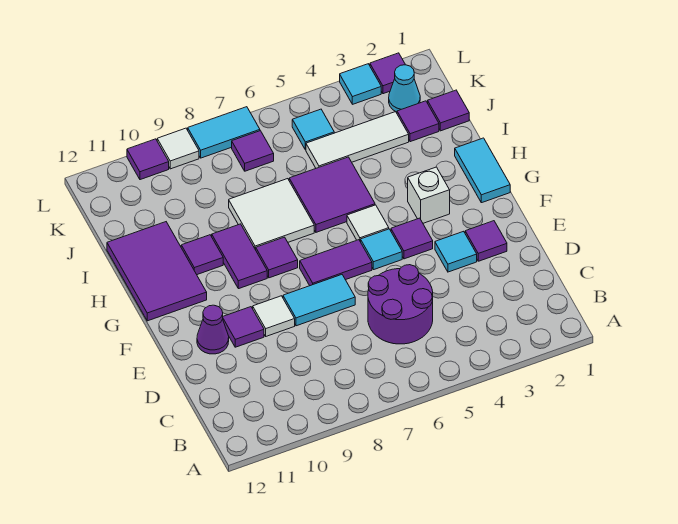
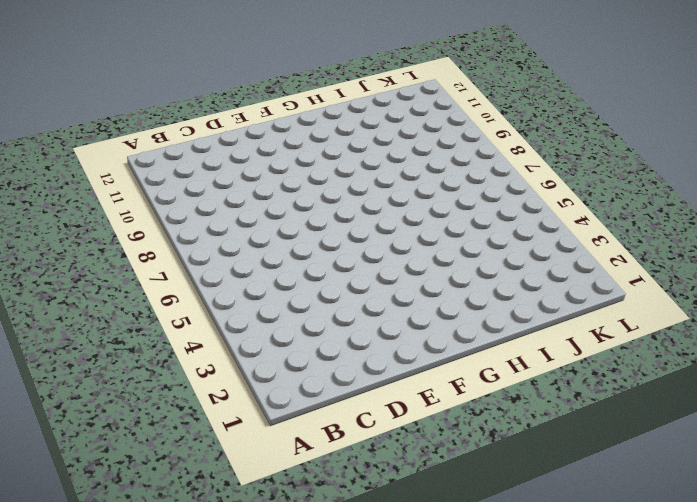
none -> purple 2x2 round brick [368,265,433,344]
none -> purple 1x1 tile [465,221,507,261]
none -> cyan 1x1 tile [435,231,477,272]
none -> cyan 1x2 tile [283,275,355,326]

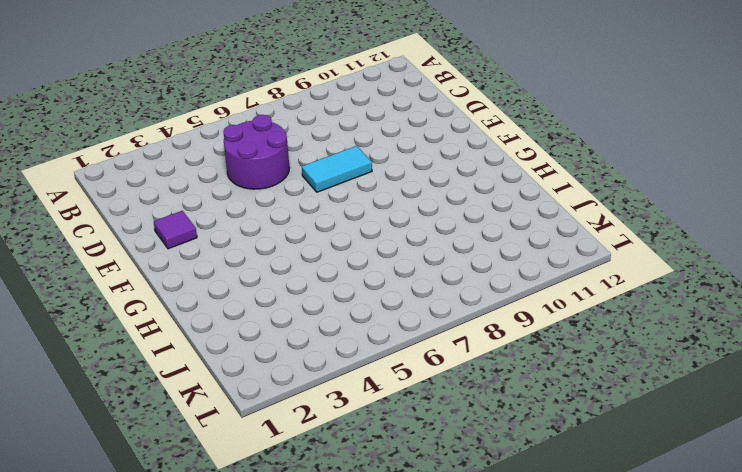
none -> cyan 1x1 tile [435,231,477,272]
none -> white 1x1 tile [253,296,295,336]
none -> purple 1x1 tile [223,307,264,347]
none -> purple 1x1 cone [197,305,229,354]

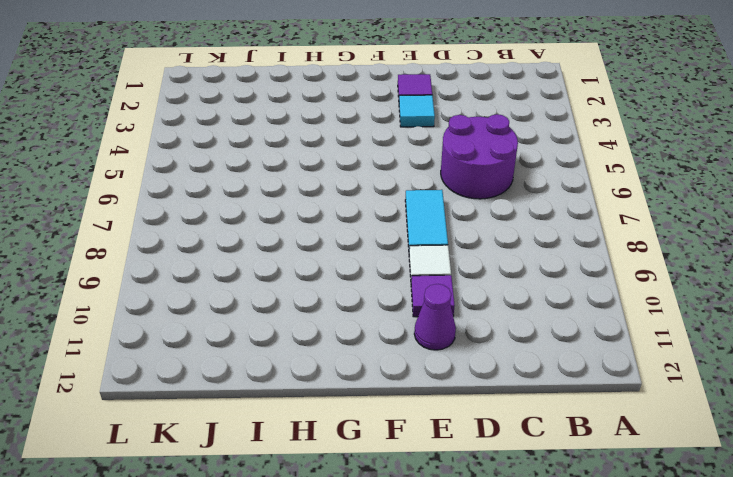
none -> purple 1x1 tile [391,218,433,259]
none -> cyan 1x1 tile [361,229,402,270]
none -> purple 1x2 tile [300,240,372,286]
none -> cyan 1x2 tile [455,138,510,203]

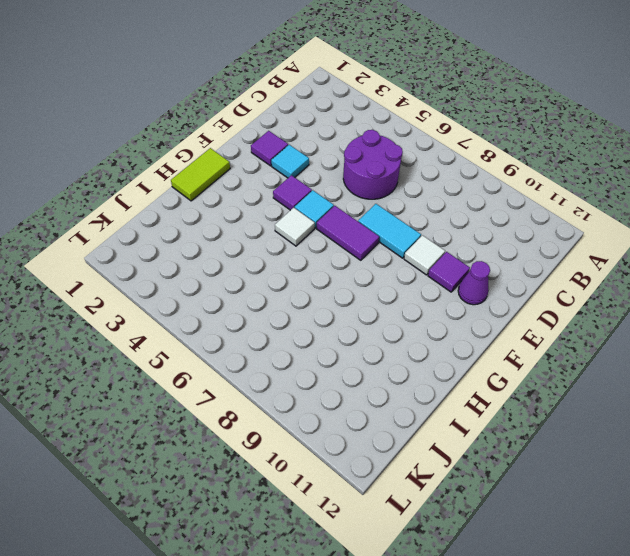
lime 1x2 tile [171,148,230,201] -> cyan 1x2 tile [455,138,510,203]
none -> white 1x1 brick [408,167,450,223]
none -> purple 1x1 tile [256,237,298,278]
none -> purple 1x2 tile [212,224,267,289]
none -> purple 2x3 tile [107,222,207,321]

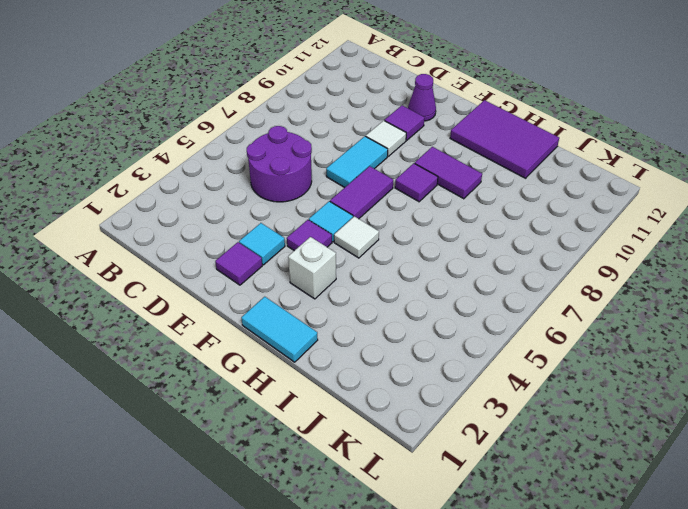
none -> purple 2x2 tile [289,157,375,232]
none -> white 2x2 tile [229,179,314,250]
none -> purple 1x1 tile [181,235,223,275]
none -> purple 1x1 tile [428,90,469,131]

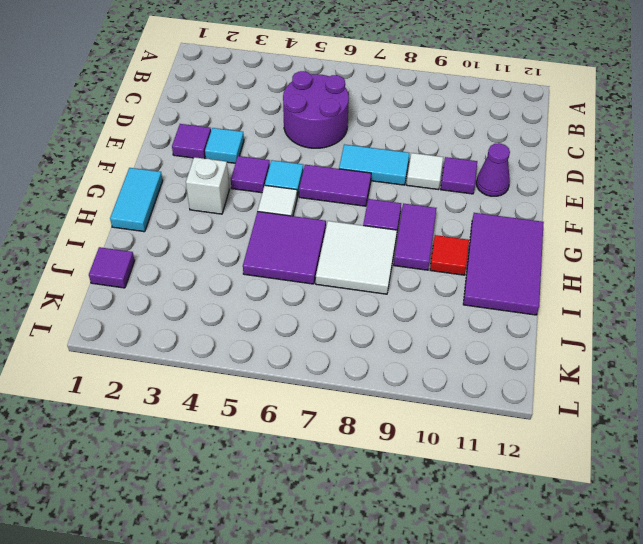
red 1x1 tile [430,235,469,275] -> purple 1x1 tile [181,235,223,275]
none -> purple 1x1 tile [397,101,439,142]
none -> white 1x3 tile [306,112,409,168]
none -> cyan 1x1 cone [389,65,420,112]
none -> cyan 1x1 tile [292,109,334,150]

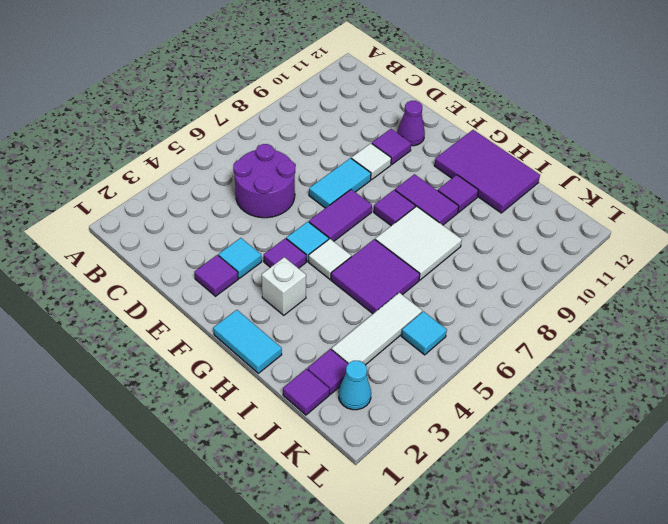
none -> purple 1x1 tile [232,131,274,171]
none -> purple 1x1 tile [370,53,405,94]
none -> cyan 1x1 tile [340,64,381,104]
none -> cyan 1x2 tile [188,107,260,158]

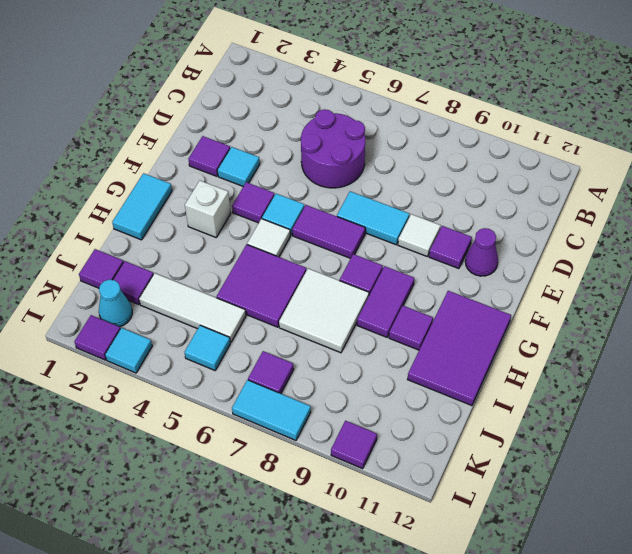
none -> white 1x1 tile [157,128,199,169]

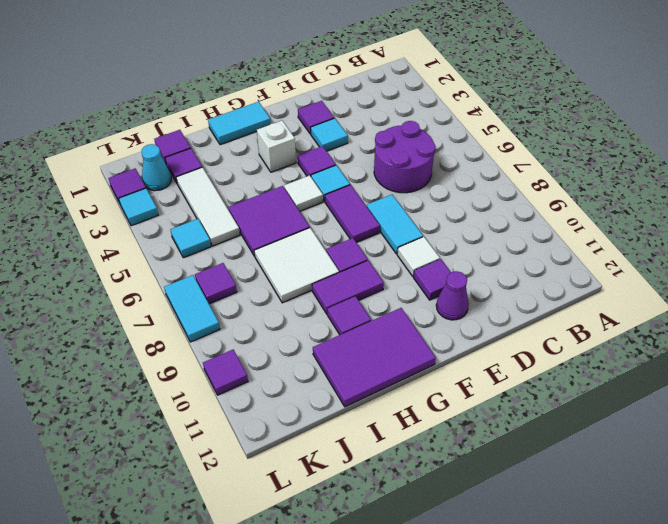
none -> white 1x1 tile [157,128,199,169]

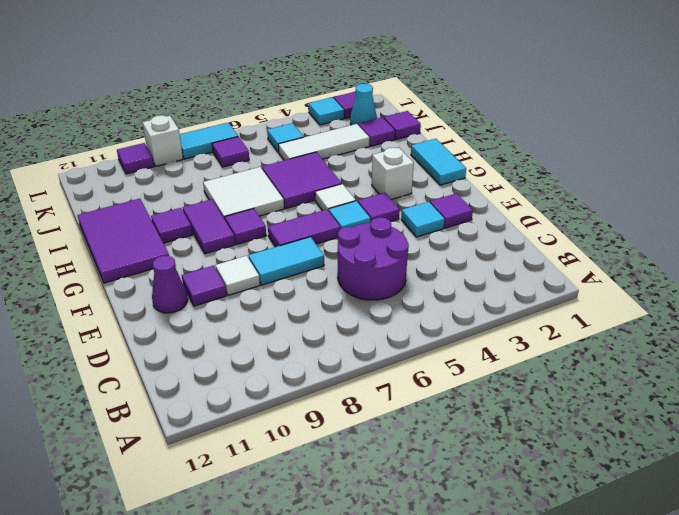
white 1x1 brick [143,115,183,166] -> white 1x1 tile [157,128,199,169]

